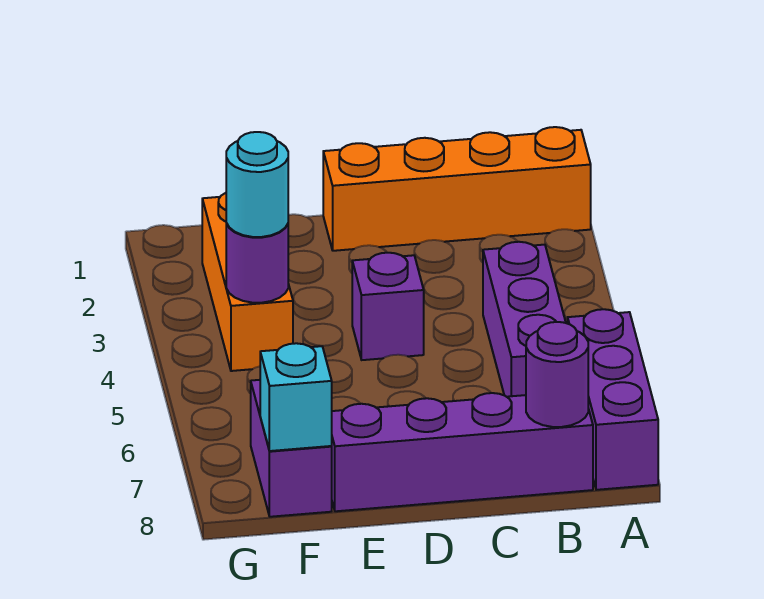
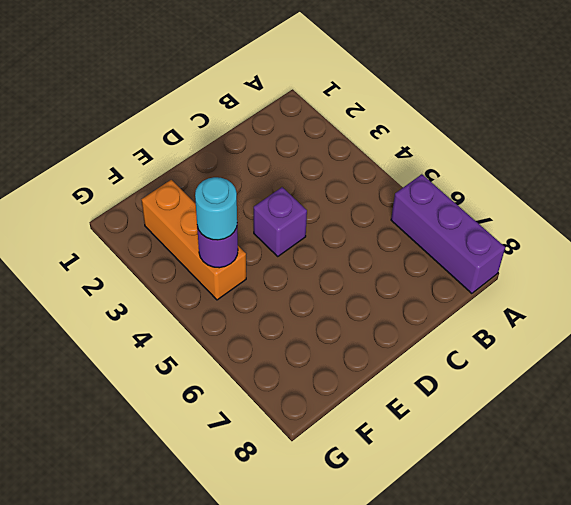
none -> orange 1x4 brick [323,127,591,251]
none -> purple 1x3 brick [483,242,566,397]

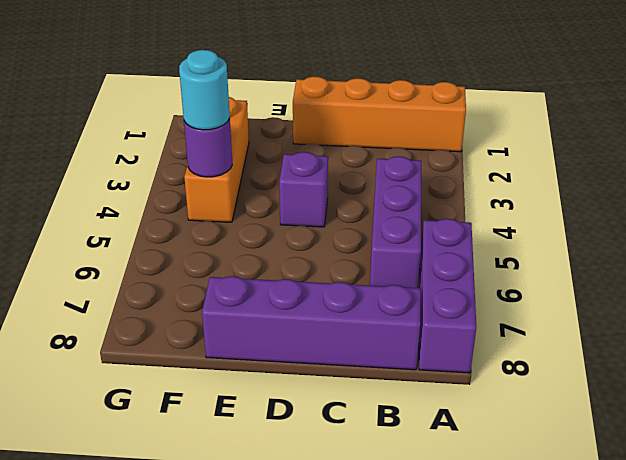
none -> purple 1x2 brick [251,380,332,517]
none -> purple 1x1 round brick [526,322,588,427]

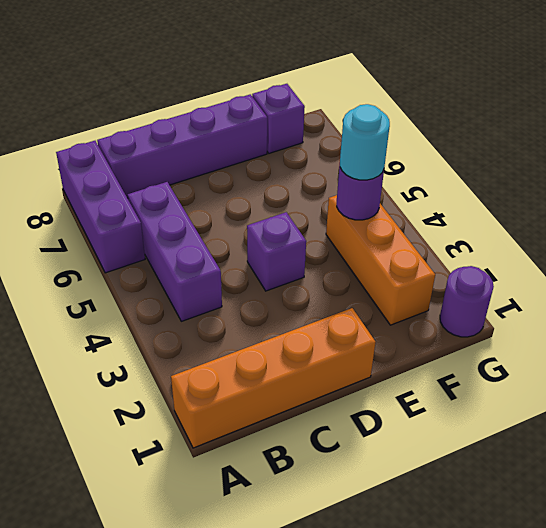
purple 1x1 brick [252,84,305,153] -> purple 1x2 brick [251,380,332,517]
purple 1x1 round brick [440,266,494,337] -> purple 1x1 round brick moved to [526,322,588,427]
none -> cyan 1x1 brick [260,343,332,451]

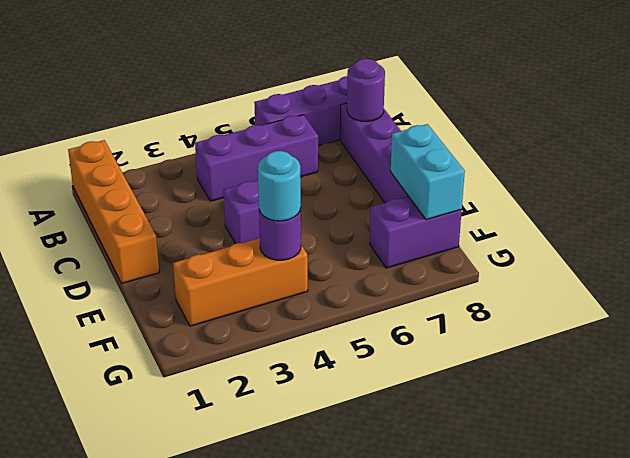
cyan 1x2 brick [391,124,465,220] -> cyan 1x1 brick [260,343,332,451]

